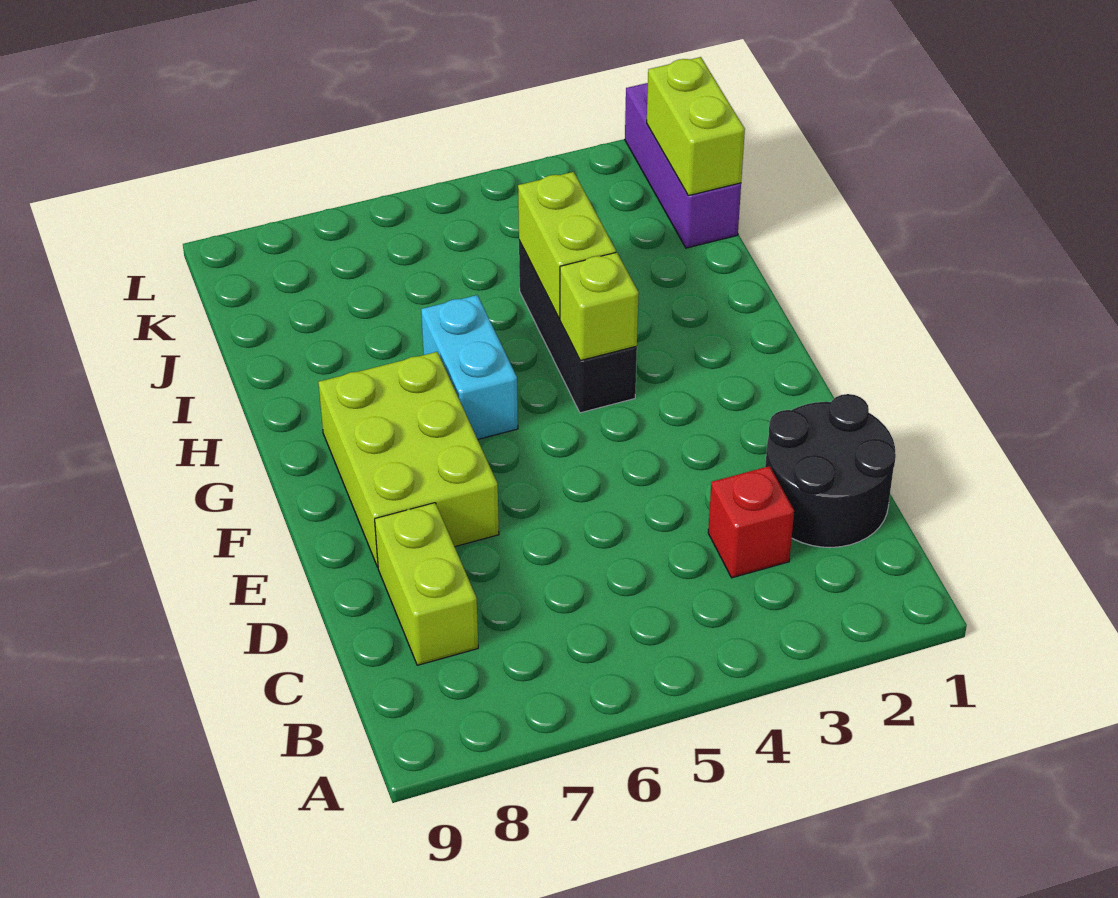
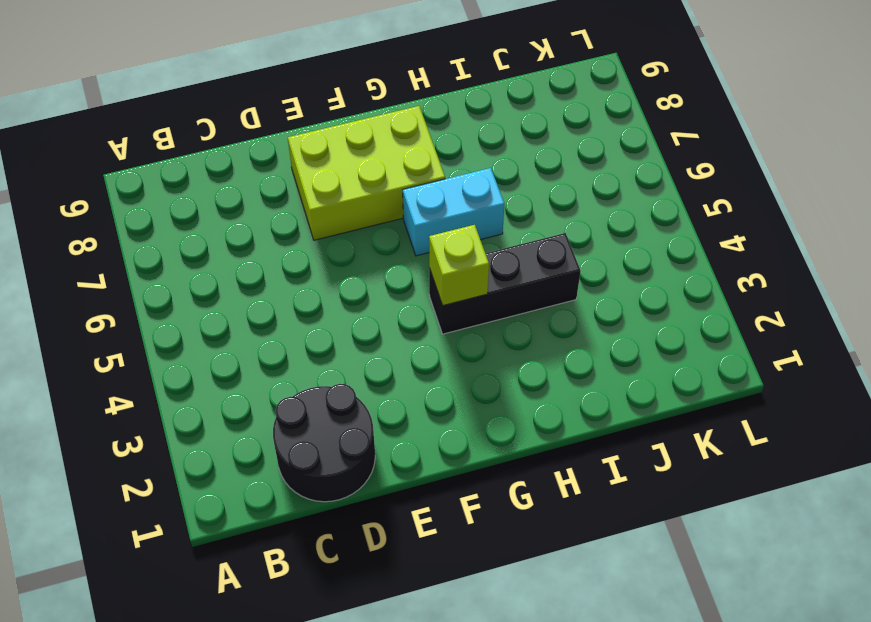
none -> red 1x1 brick [708,466,794,578]
none -> lime 1x2 brick [375,503,478,665]

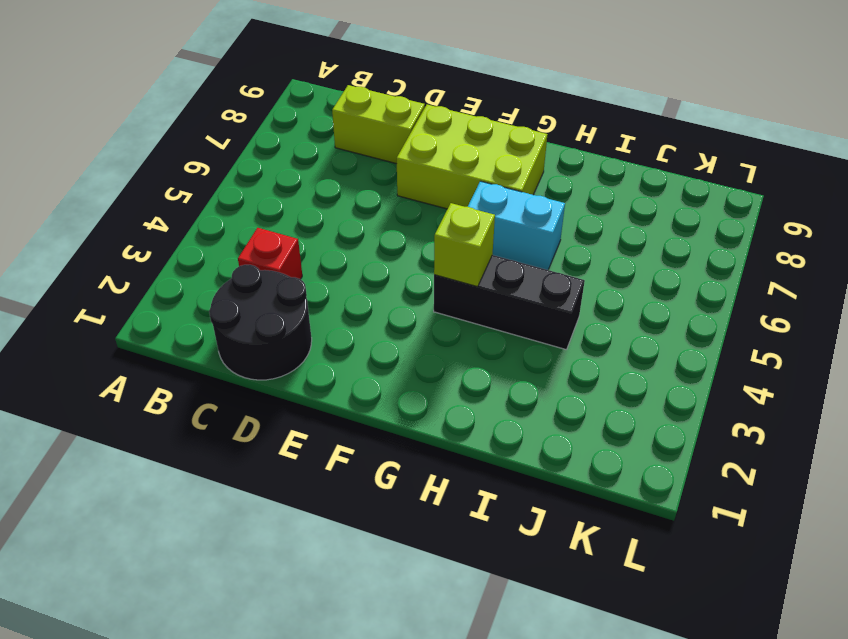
none -> purple 1x3 brick [625,83,741,248]
none -> lime 1x2 brick [518,172,616,318]

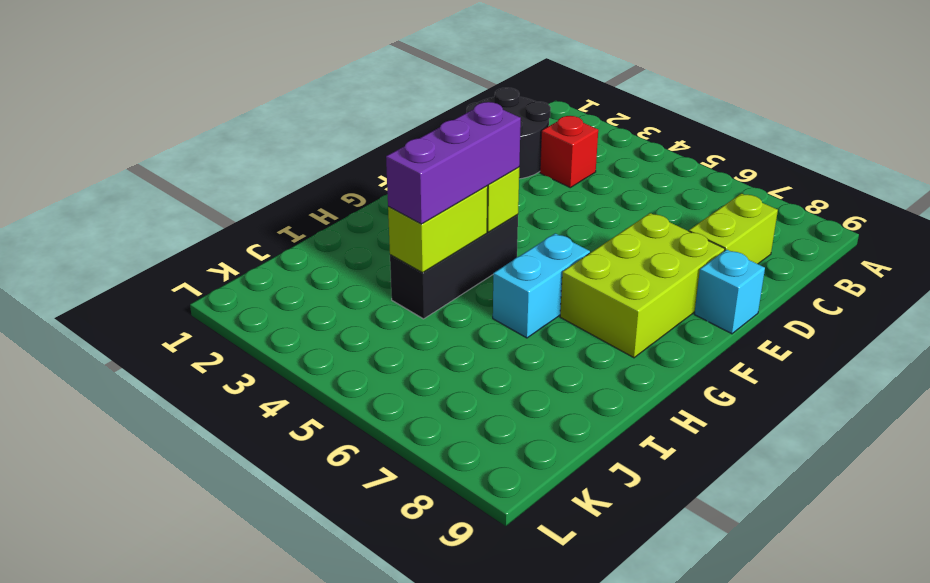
cyan 1x1 brick [694,250,765,334] -> none
purple 1x3 brick [386,102,521,224] -> purple 1x3 brick moved to [625,83,741,248]
none -> lime 1x2 brick [647,57,745,196]

